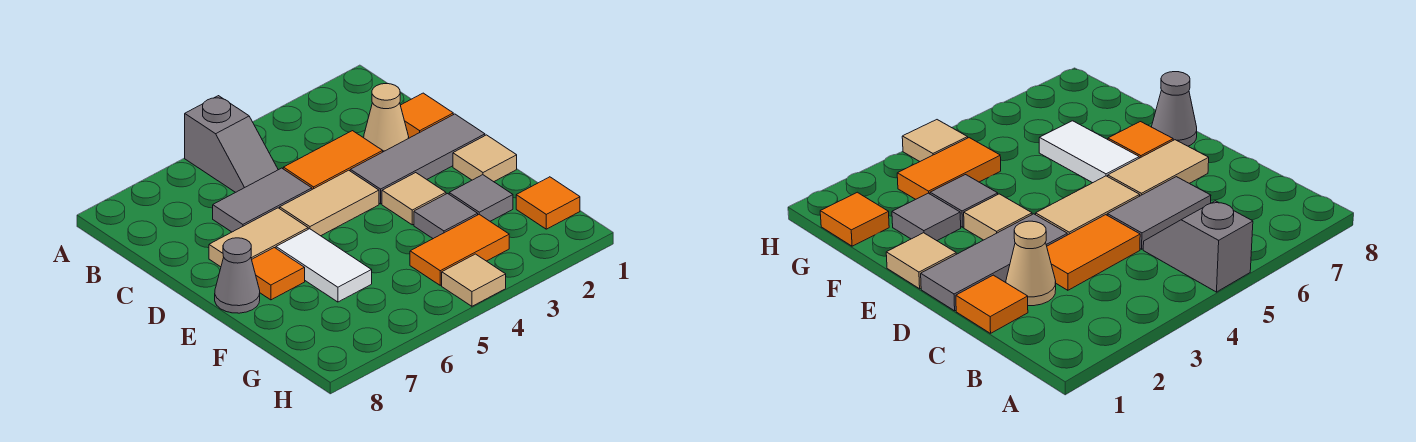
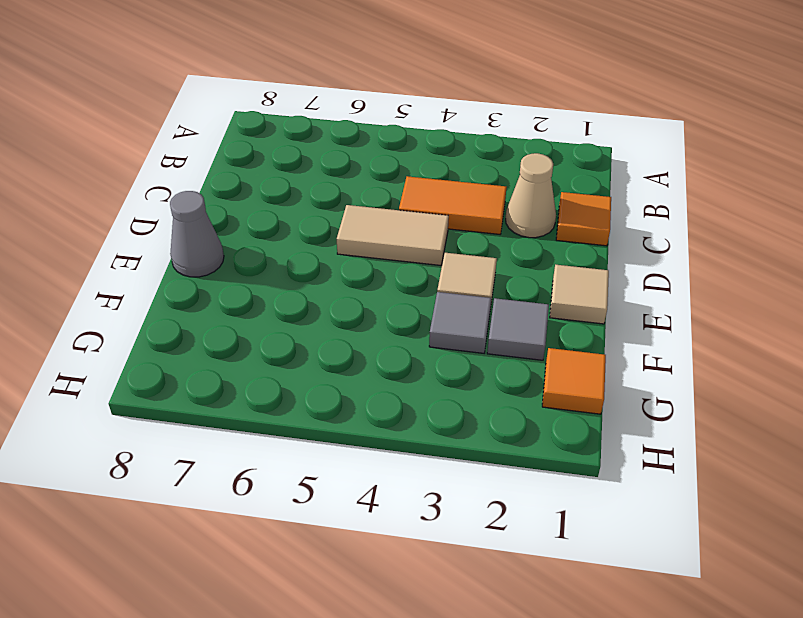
none -> grey 1x2 slope [185,96,278,192]
none -> grey 1x2 tile [213,168,312,232]
none -> grey 1x3 tile [350,114,485,204]

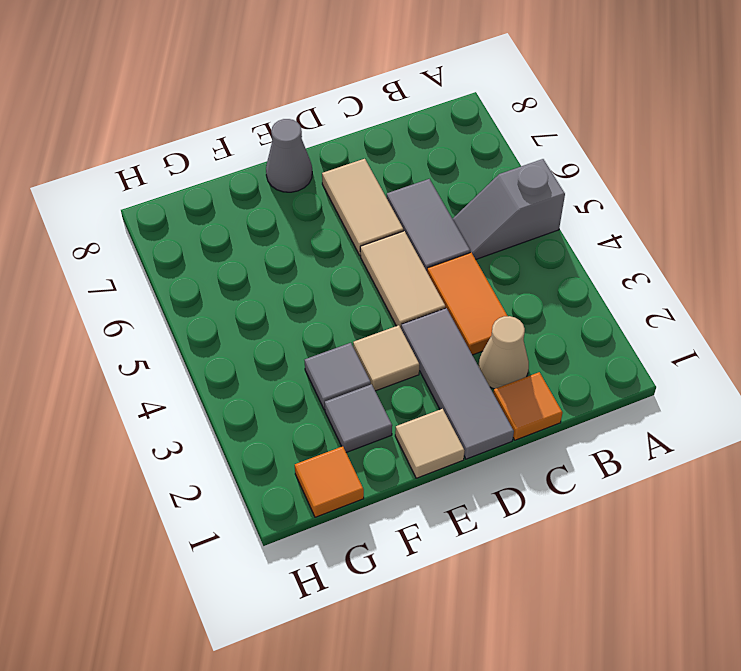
none -> white 1x2 tile [276,229,372,302]
none -> orange 1x1 tile [252,248,305,300]
none -> orange 1x2 tile [410,214,509,285]

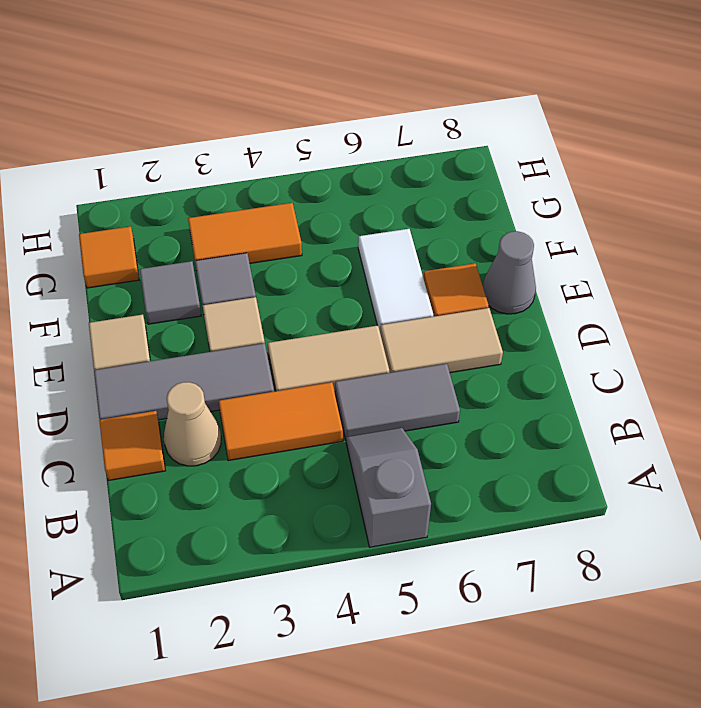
none -> tan 1x1 tile [442,254,506,306]

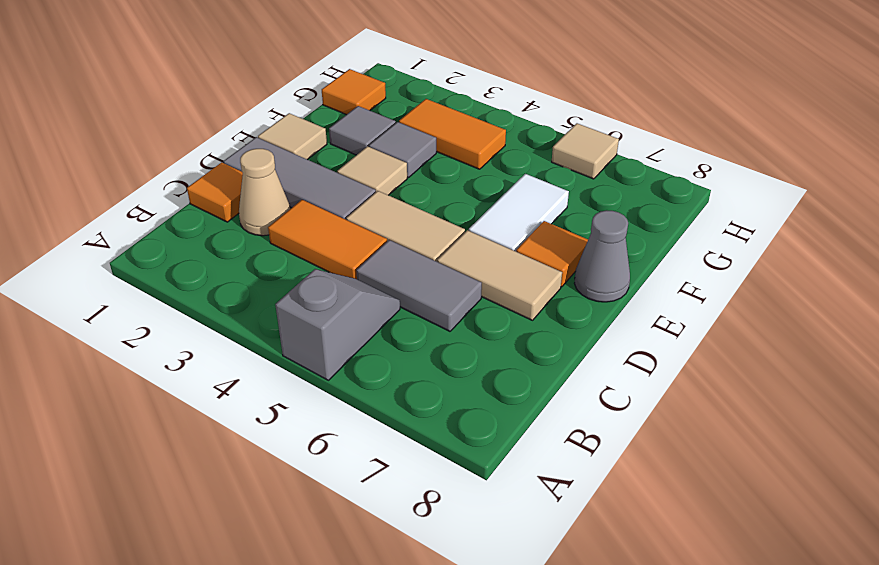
tan 1x1 tile [552,123,619,179] -> tan 1x1 tile moved to [442,254,506,306]

